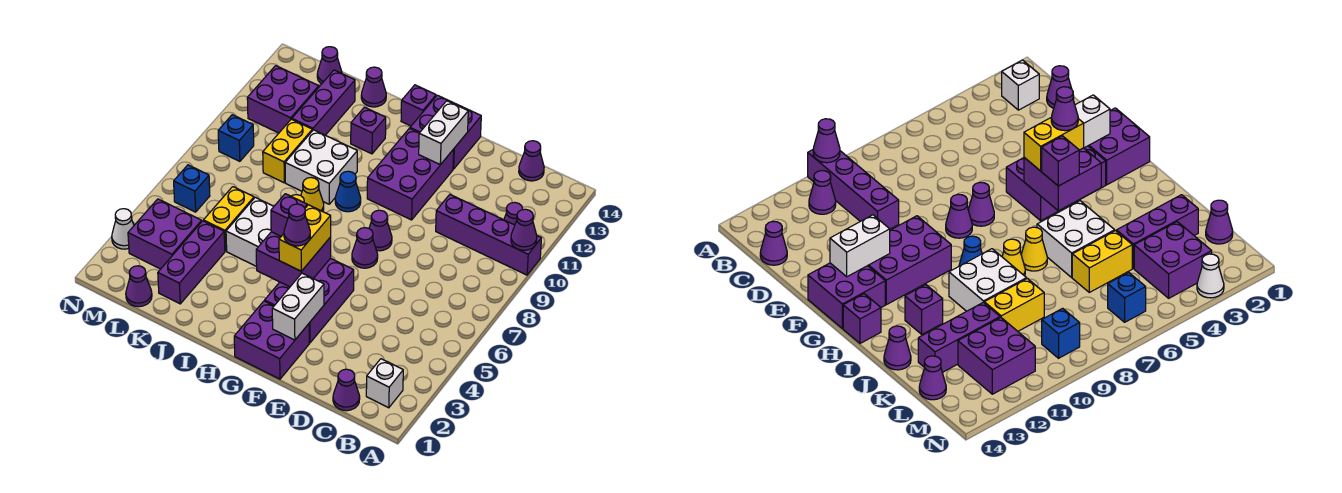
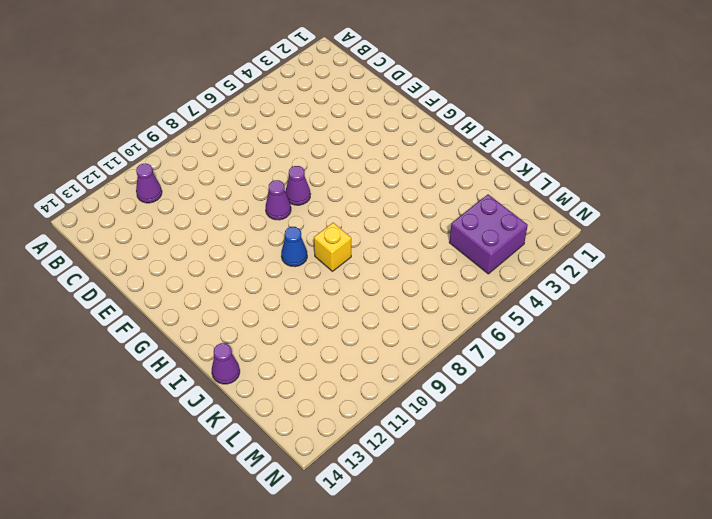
yellow 1x1 brick [314,223,351,271] -> yellow 1x1 cone [301,178,324,212]
none -> purple 1x4 brick [436,195,541,275]
none -> white 1x1 brick [366,359,403,408]
none -> purple 1x1 cone [333,369,360,411]
none -> purple 1x1 cone [519,141,544,181]

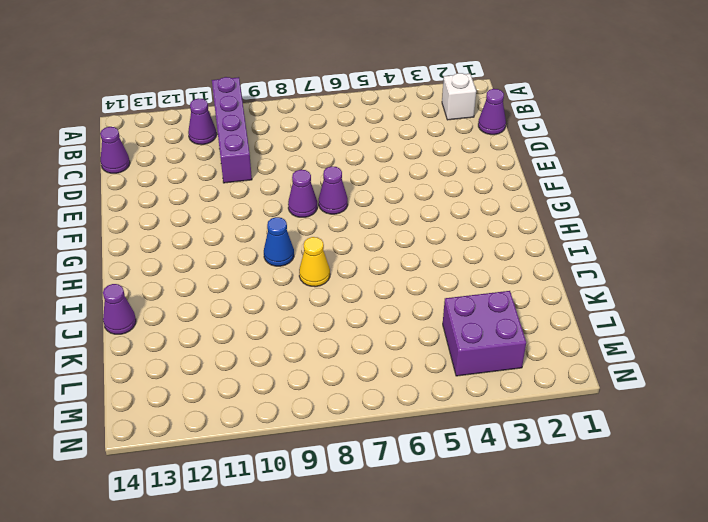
none -> purple 2x2 brick [234,301,309,379]
none -> purple 2x3 brick [265,258,354,343]
none -> purple 2x3 brick [367,128,454,220]
none -> purple 2x2 brick [410,95,481,169]

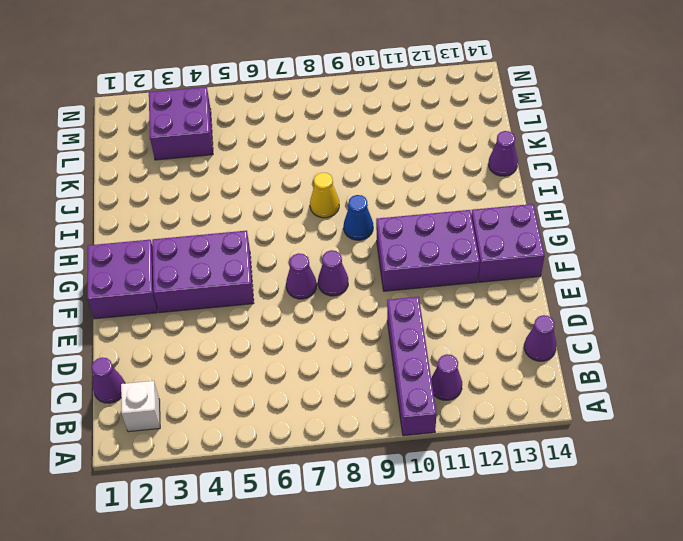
none -> purple 1x1 brick [401,85,436,126]
none -> white 2x2 brick [226,197,274,267]
none -> yellow 1x1 cone [1021,227,1047,271]
none -> white 2x2 brick [285,130,357,204]

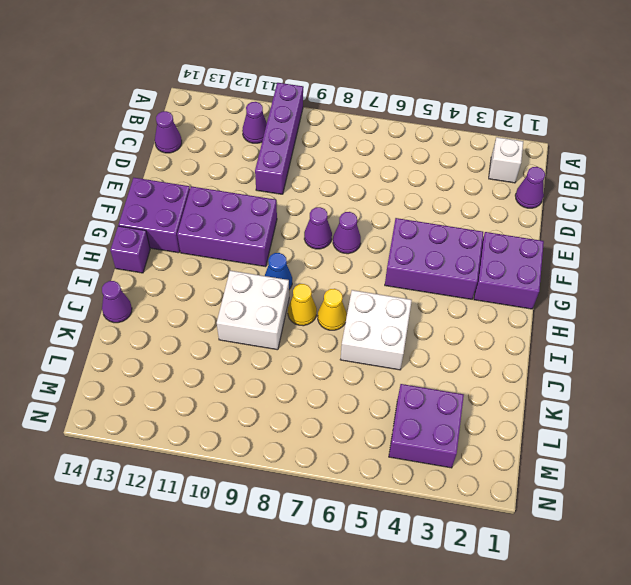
none -> purple 1x1 brick [351,107,386,154]
none -> purple 1x3 brick [158,221,225,304]
none -> yellow 1x2 brick [203,187,254,251]
none -> yellow 1x2 brick [263,119,312,183]

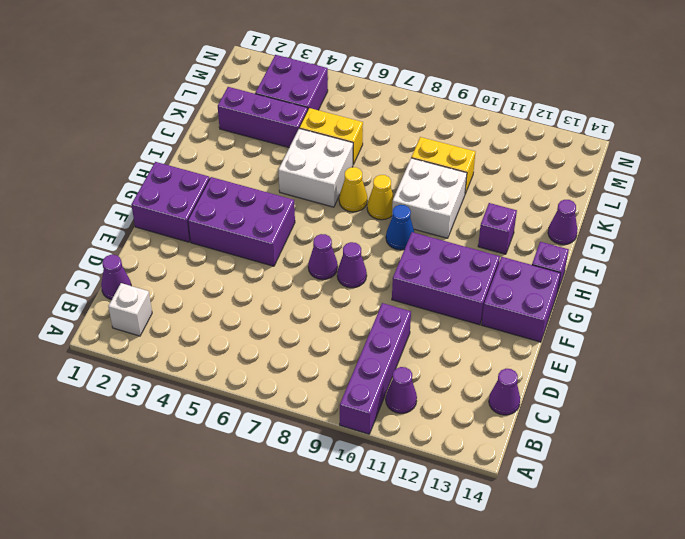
none -> purple 1x3 brick [292,70,355,135]
none -> purple 1x1 cone [126,266,152,307]
none -> purple 2x2 brick [247,66,319,133]
none -> purple 1x1 cone [317,47,342,84]

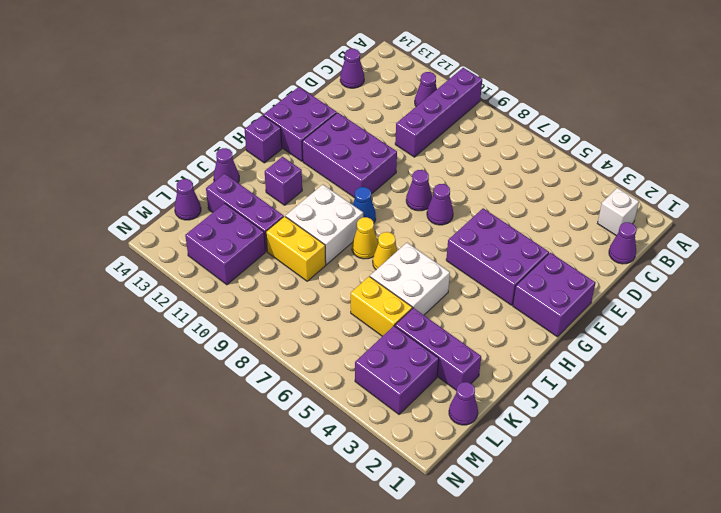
none -> blue 1x1 brick [174,165,210,212]
none -> blue 1x1 brick [218,115,254,161]
none -> white 1x1 cone [112,209,134,249]
none -> purple 1x1 cone [511,209,537,250]

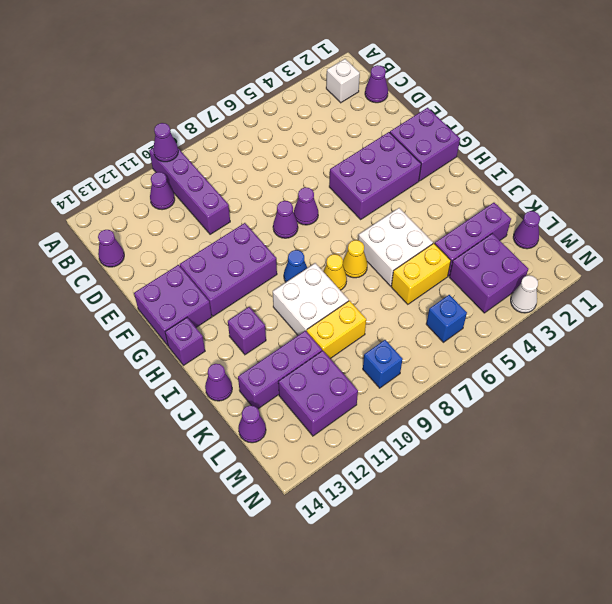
none -> white 1x2 brick [272,273,324,340]
none -> white 1x2 brick [419,101,468,165]
none -> purple 2x2 brick [256,232,331,287]
none -> yellow 1x2 brick [279,205,331,271]

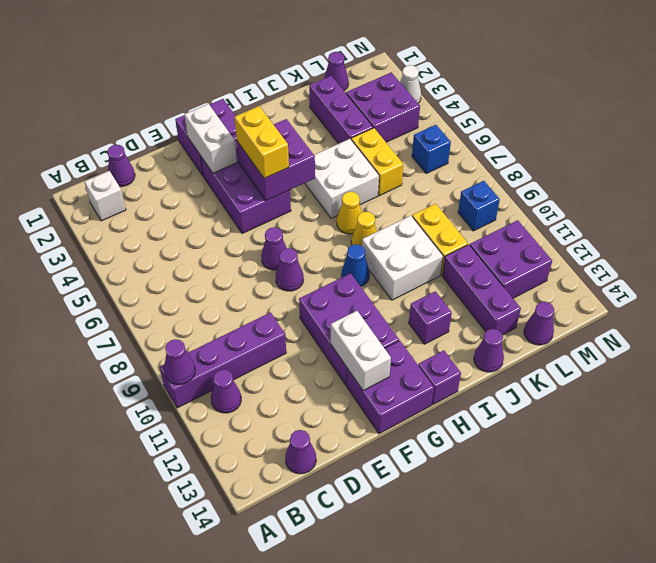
none -> purple 1x1 brick [271,194,307,236]
none -> purple 1x1 cone [284,204,310,246]

